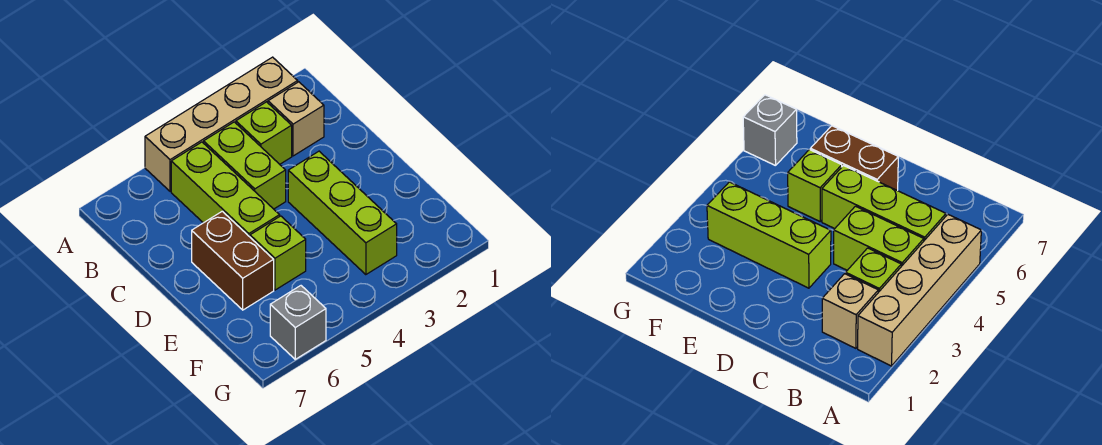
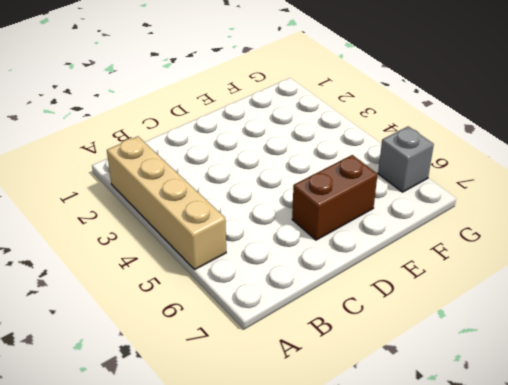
none -> tan 1x1 brick [268,82,324,156]
none -> lime 1x1 brick [236,102,292,164]

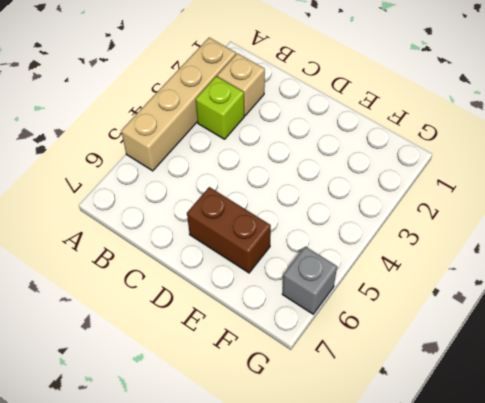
none -> lime 1x2 brick [204,122,286,209]
none -> lime 1x3 brick [171,142,280,237]

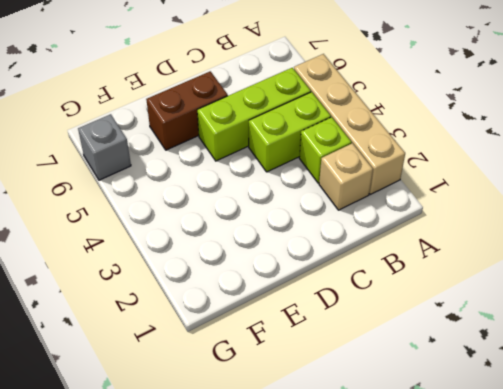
none -> lime 1x3 brick [288,151,397,275]
none -> lime 1x1 brick [250,216,306,290]

